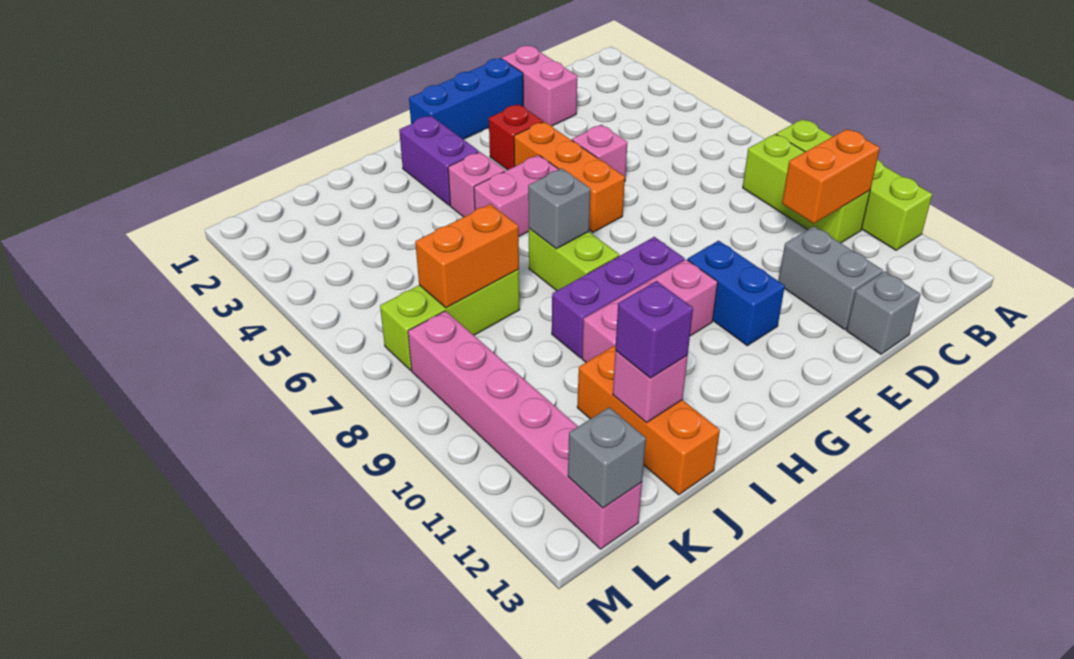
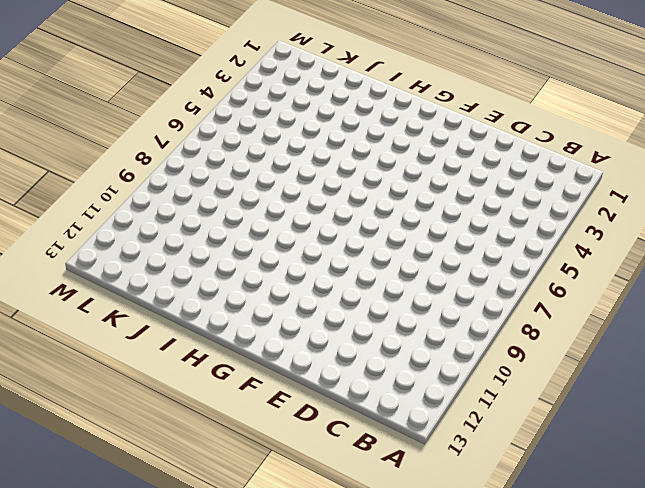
none -> lime 1x4 brick [776,119,932,250]
none -> lime 1x3 brick [743,134,870,243]
none -> pink 1x2 brick [502,46,577,126]

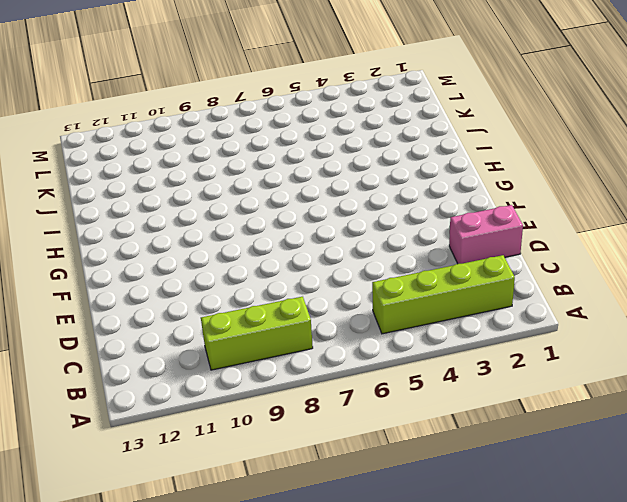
lime 1x4 brick [372,255,515,334] -> lime 1x4 brick moved to [776,119,932,250]
none -> grey 1x2 brick [778,226,883,329]
none -> grey 1x1 brick [846,271,921,354]
none -> blue 1x3 brick [409,58,523,139]

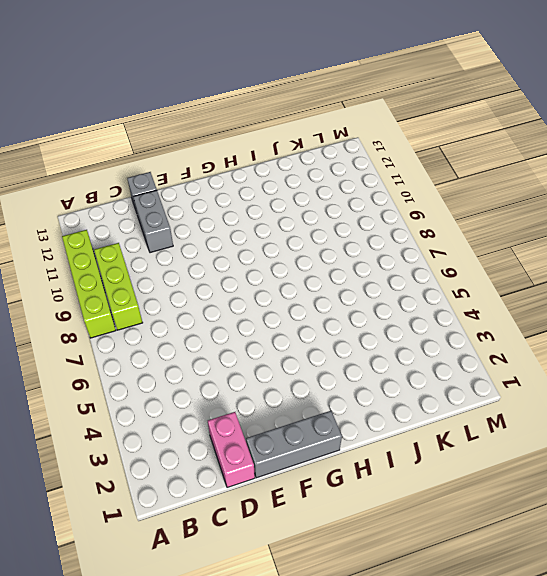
grey 1x3 brick [246,411,342,478] -> blue 1x3 brick [409,58,523,139]
none -> pink 1x1 brick [572,125,628,176]
none -> red 1x1 brick [489,104,543,170]
none -> orange 1x3 brick [514,122,625,232]

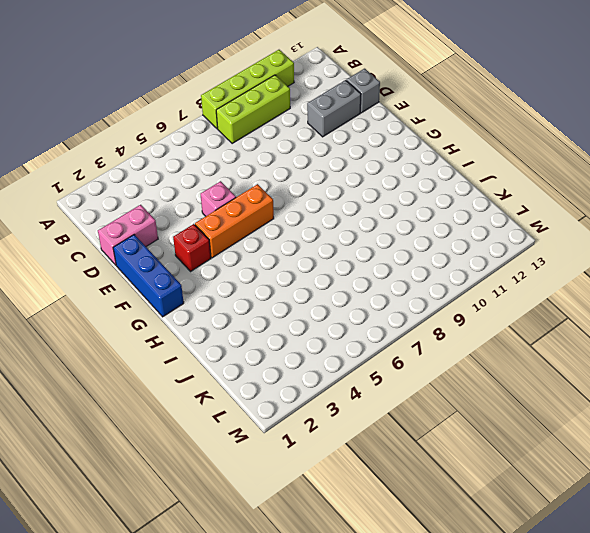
none -> blue 1x2 brick [688,241,785,346]
none -> pink 1x2 brick [474,155,559,236]
none -> purple 1x3 brick [552,237,685,358]

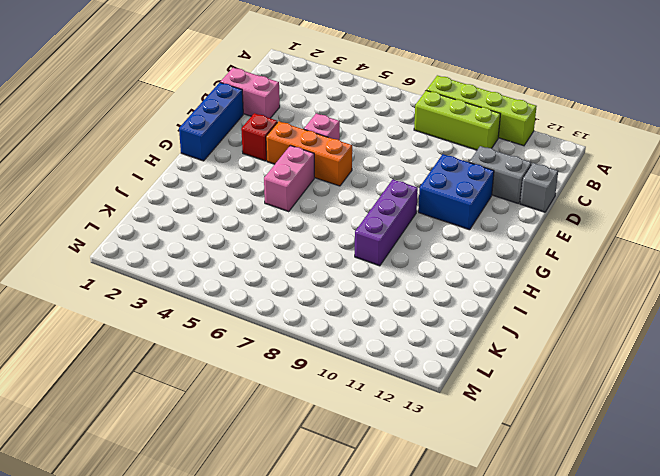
blue 2x2 brick [418,154,494,230] -> blue 1x2 brick [688,241,785,346]
none -> pink 1x3 brick [582,259,718,362]
none -> purple 1x2 brick [399,116,479,205]
none -> pink 1x1 brick [448,152,505,217]

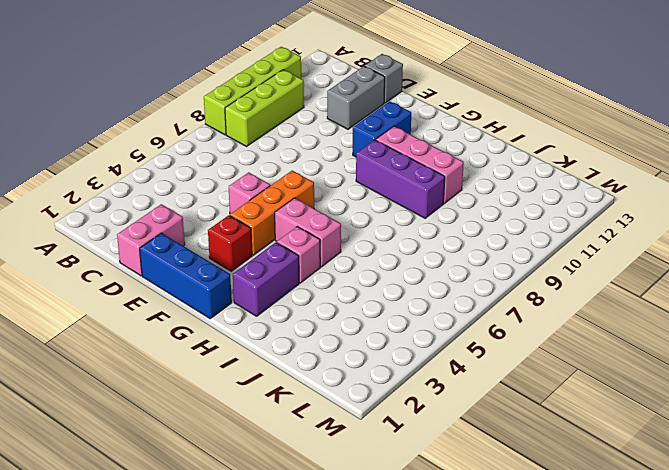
none -> lime 1x2 brick [529,228,619,291]
none -> lime 1x3 brick [380,269,520,370]
none -> orange 1x3 brick [577,346,720,495]

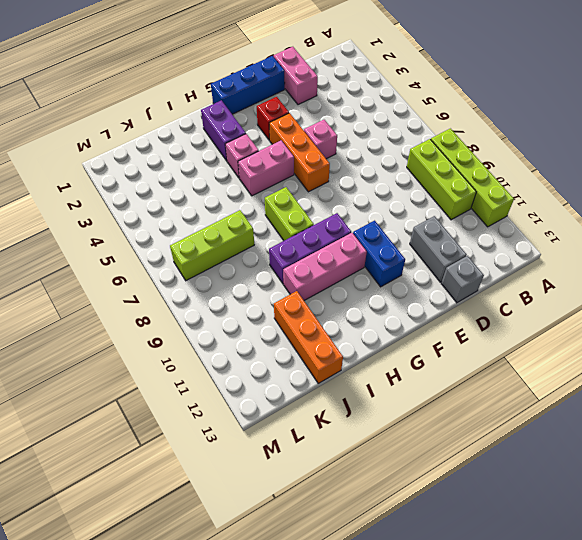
none -> pink 1x6 brick [408,311,642,549]
none -> orange 1x2 brick [782,129,880,224]
none -> grey 1x1 brick [528,168,591,249]

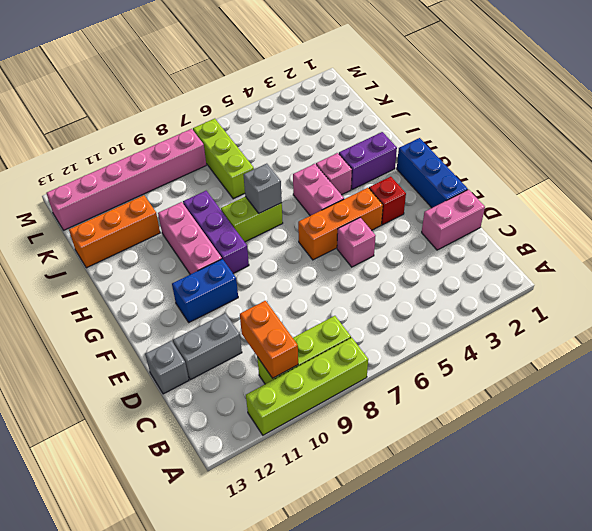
none -> orange 1x2 brick [415,204,519,308]
none -> pink 1x1 brick [613,351,688,422]
none -> grey 1x1 brick [568,407,646,508]

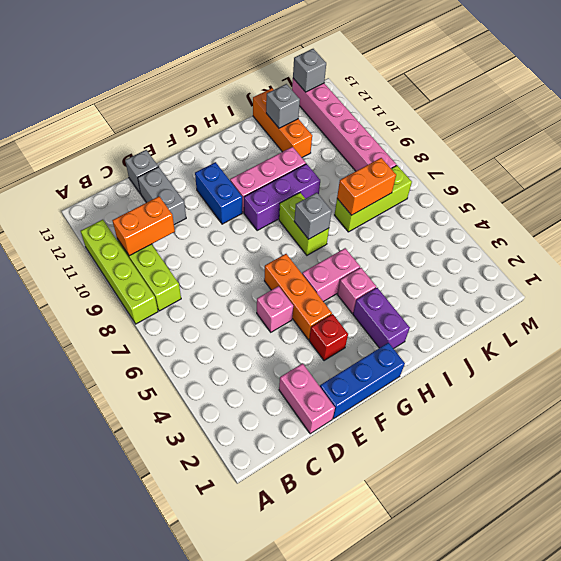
grey 1x1 brick [266,84,300,128] -> pink 1x1 brick [613,351,688,422]
none -> purple 1x1 brick [615,281,693,378]

